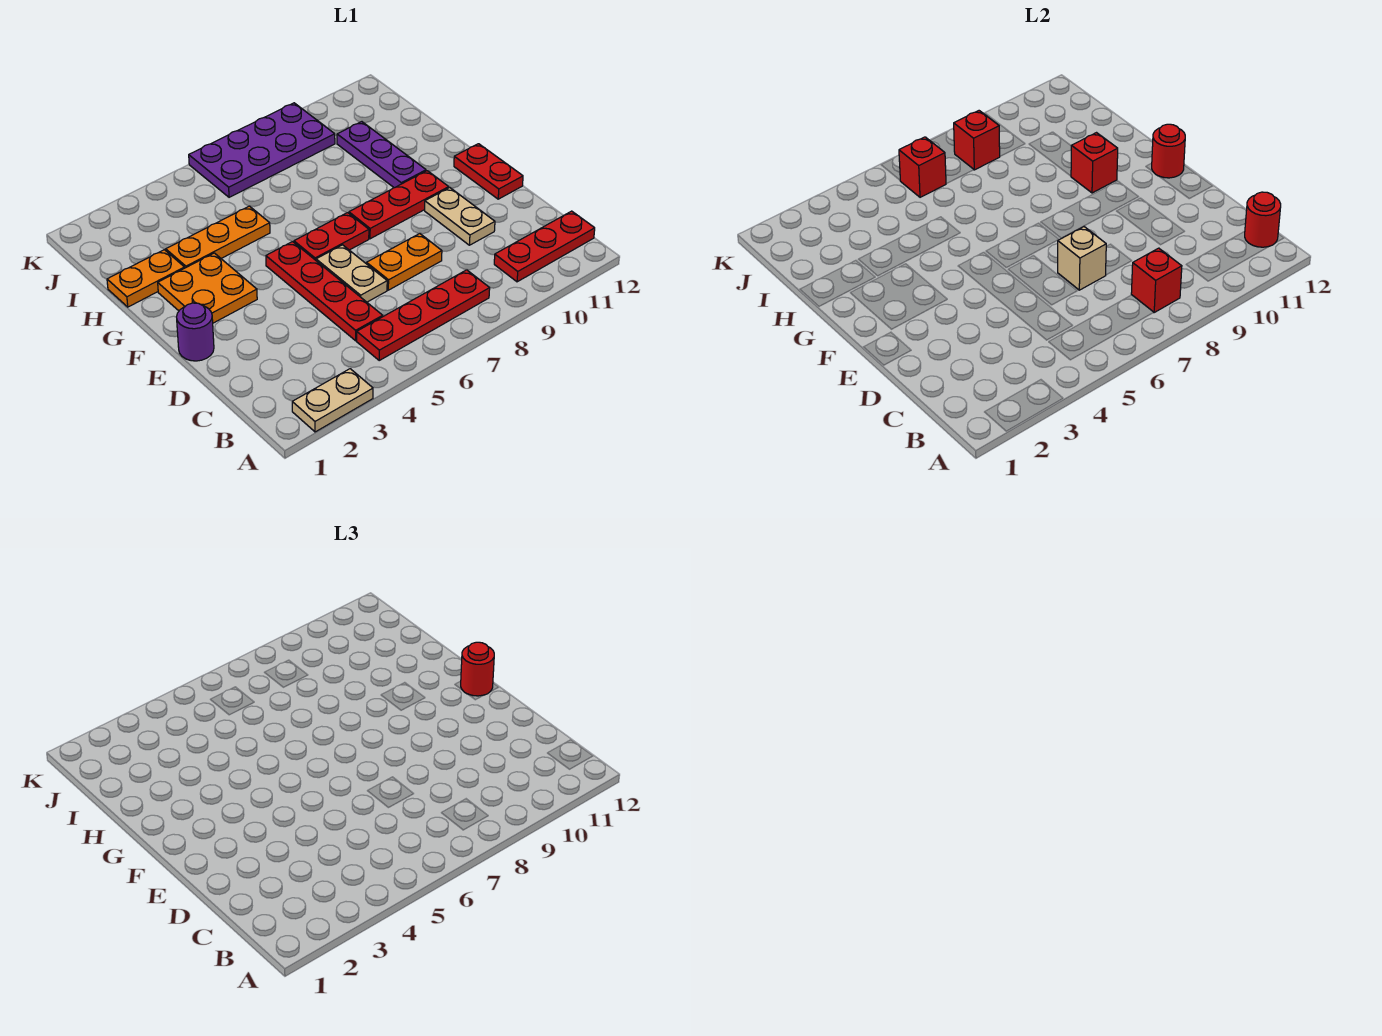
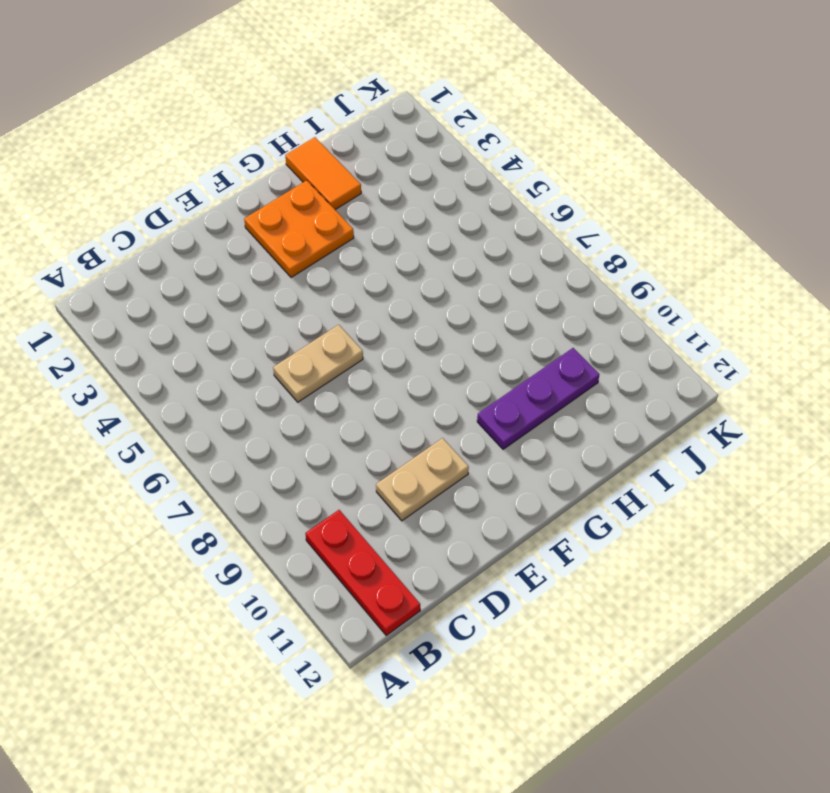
orange 1x2 tile [285,137,361,210] -> orange 1x2 plate [107,250,184,307]
none -> tan 1x2 plate [292,369,373,432]
none -> red 1x4 plate [357,270,490,360]
none -> red 1x4 plate [266,242,383,341]

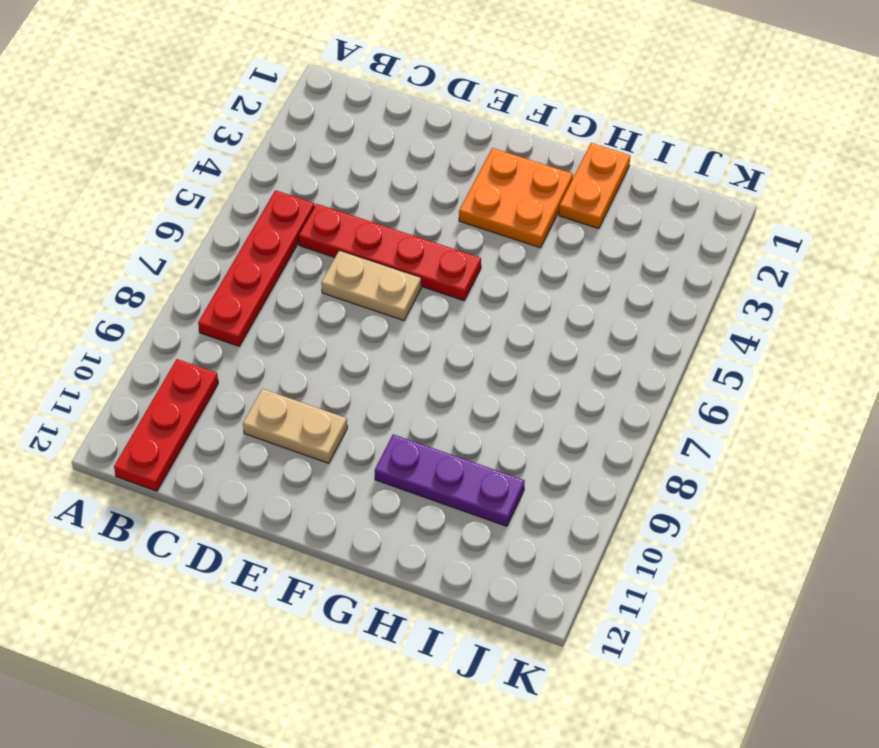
none -> tan 1x2 plate [292,369,373,432]
none -> orange 1x2 plate [367,233,442,290]
none -> purple 1x1 round brick [177,303,214,361]

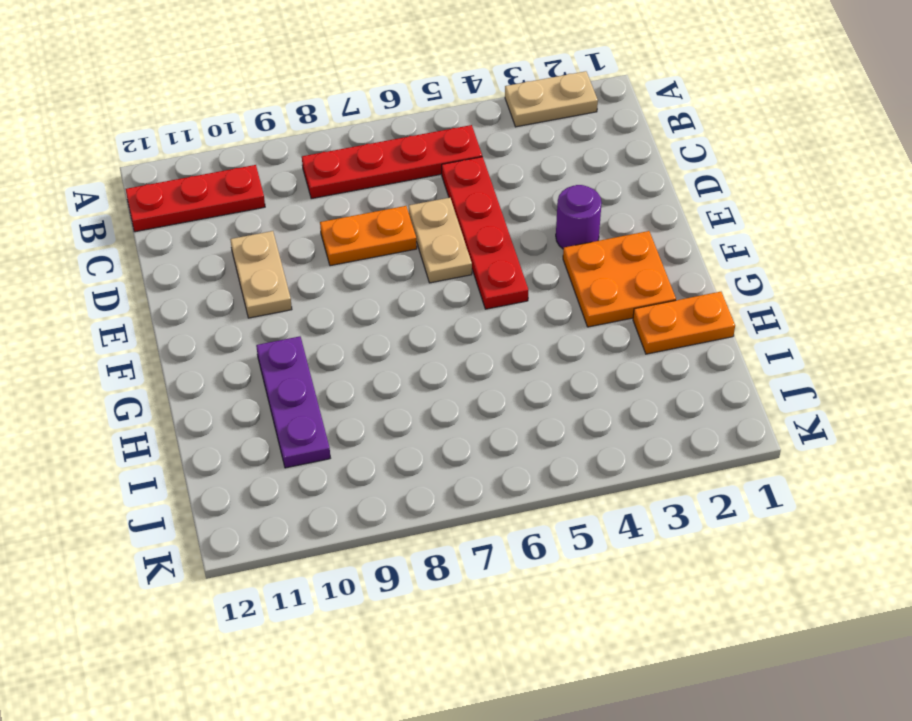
purple 1x1 round brick [556,185,602,249] -> purple 1x1 round brick moved to [177,303,214,361]
none -> red 1x2 plate [454,144,523,199]
none -> red 1x2 plate [294,213,369,260]
none -> red 1x3 plate [349,171,449,239]

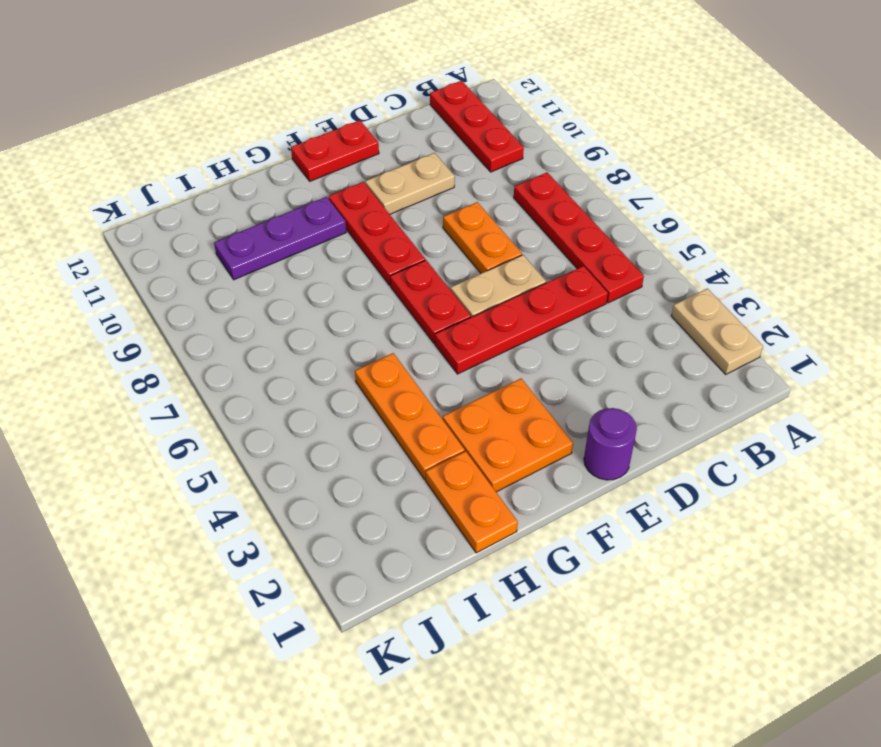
none -> purple 2x4 plate [189,103,335,197]
none -> red 1x1 brick [1131,248,1182,312]
none -> red 1x1 round brick [1245,192,1281,247]

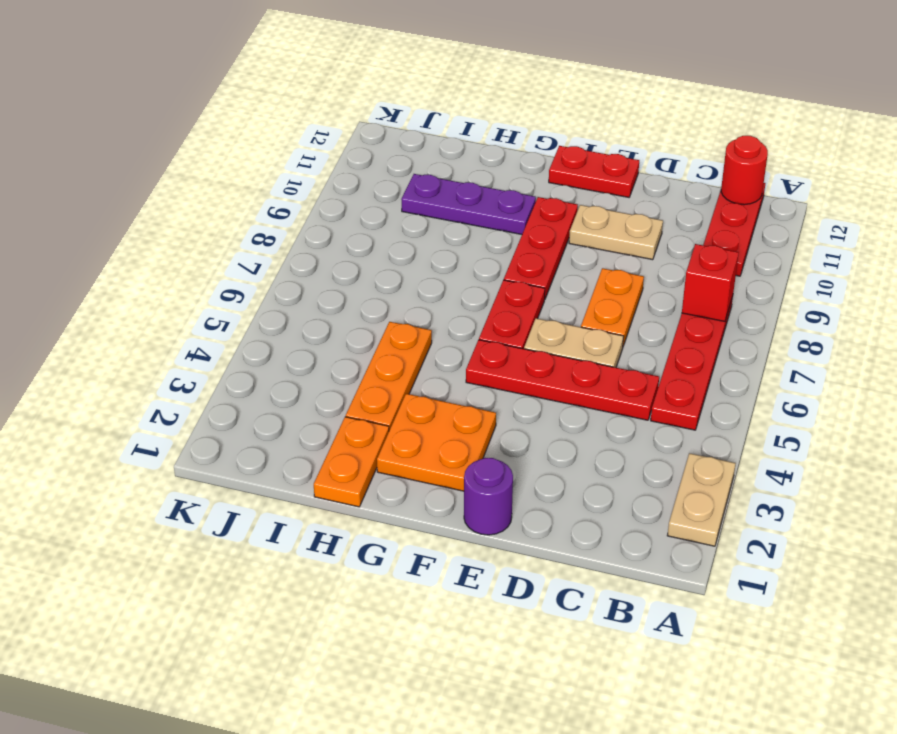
none -> purple 2x4 plate [189,103,335,197]
none -> tan 1x1 brick [1058,227,1106,290]
none -> red 1x1 round brick [1152,124,1185,178]

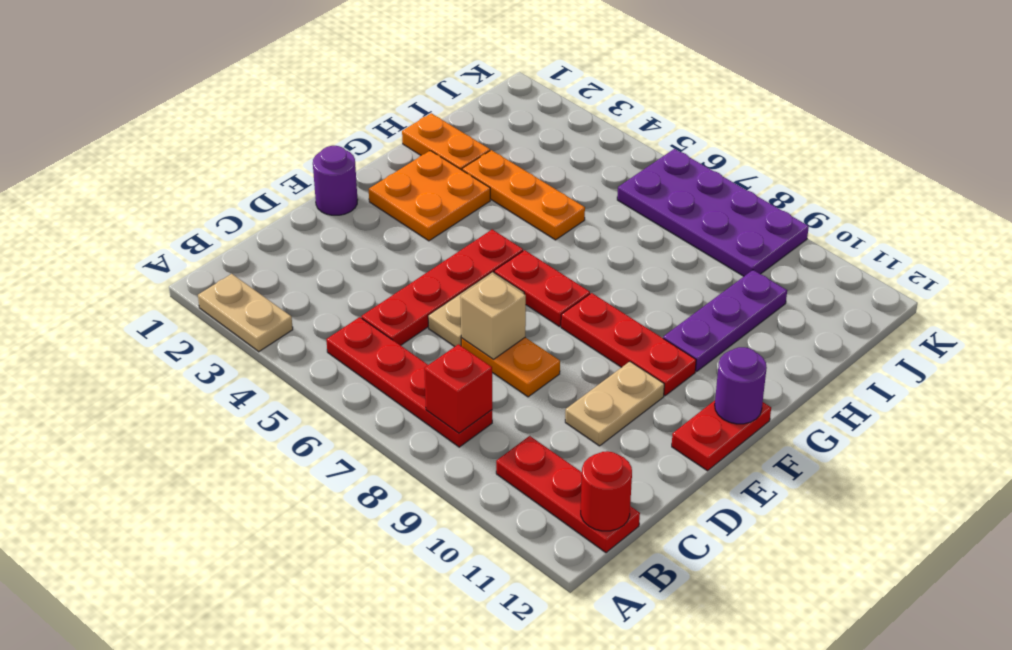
purple 1x1 round brick [715,347,767,424] -> red 1x1 round brick [1152,124,1185,178]
none -> red 1x1 brick [1071,133,1118,193]
none -> red 1x1 brick [899,137,946,197]
none -> red 1x1 brick [954,111,1000,170]

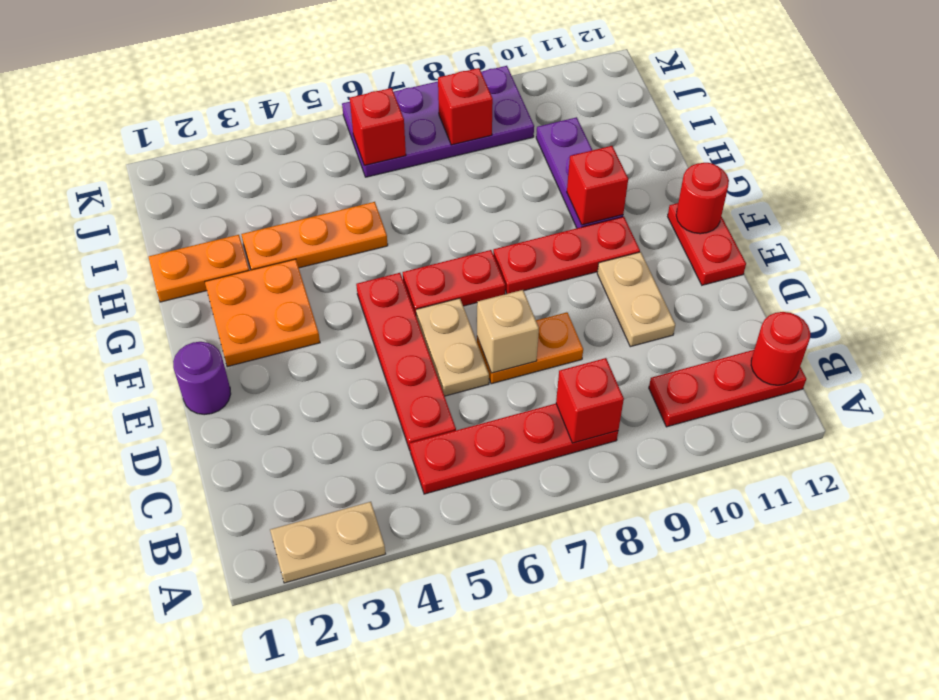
none -> red 1x1 round brick [461,642,494,696]

